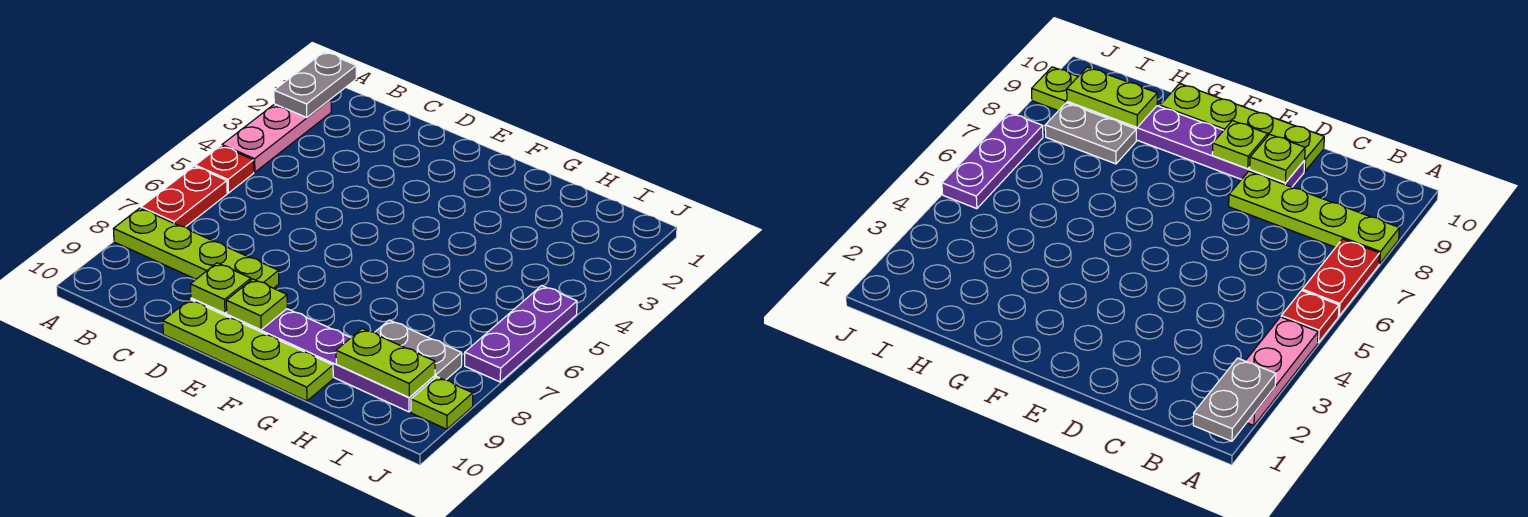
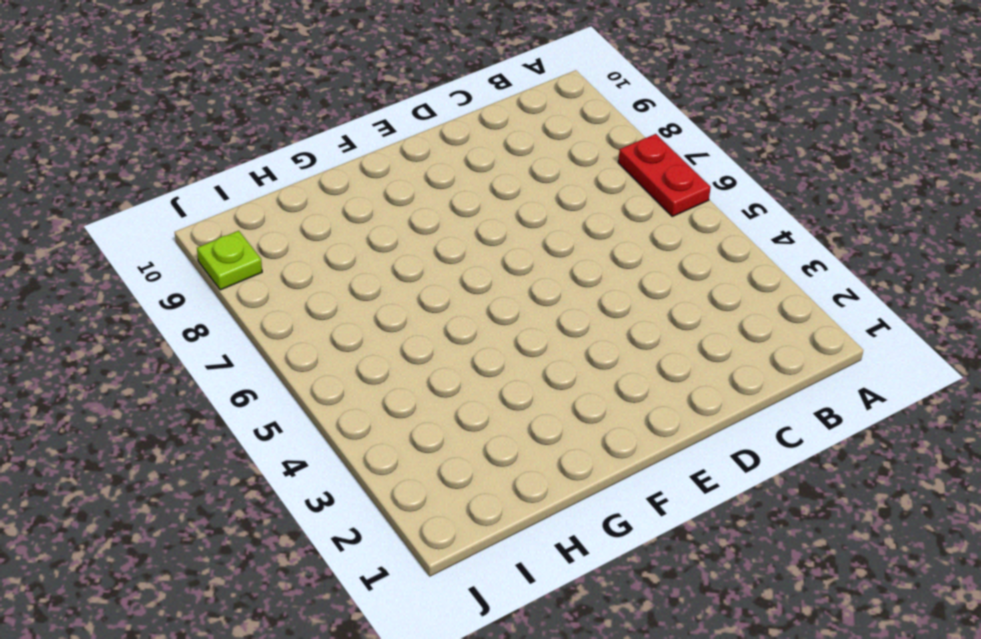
none -> pink 1x3 plate [222,99,331,172]
none -> red 1x1 plate [195,146,254,193]
none -> lime 1x4 plate [114,208,279,288]

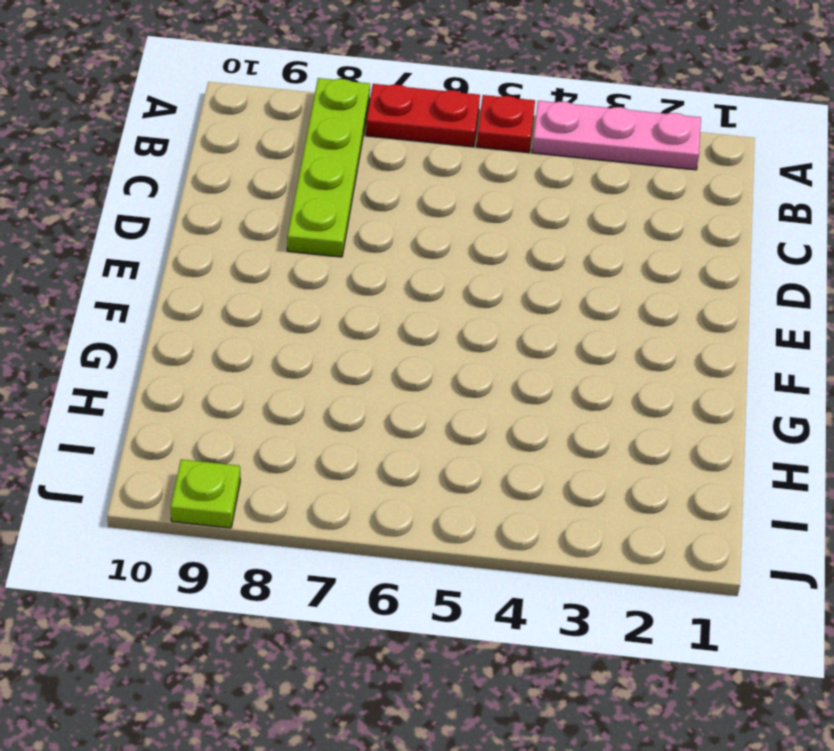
none -> purple 1x6 plate [191,298,435,412]
none -> lime 1x4 plate [163,299,333,401]
none -> grey 1x2 plate [375,320,462,380]

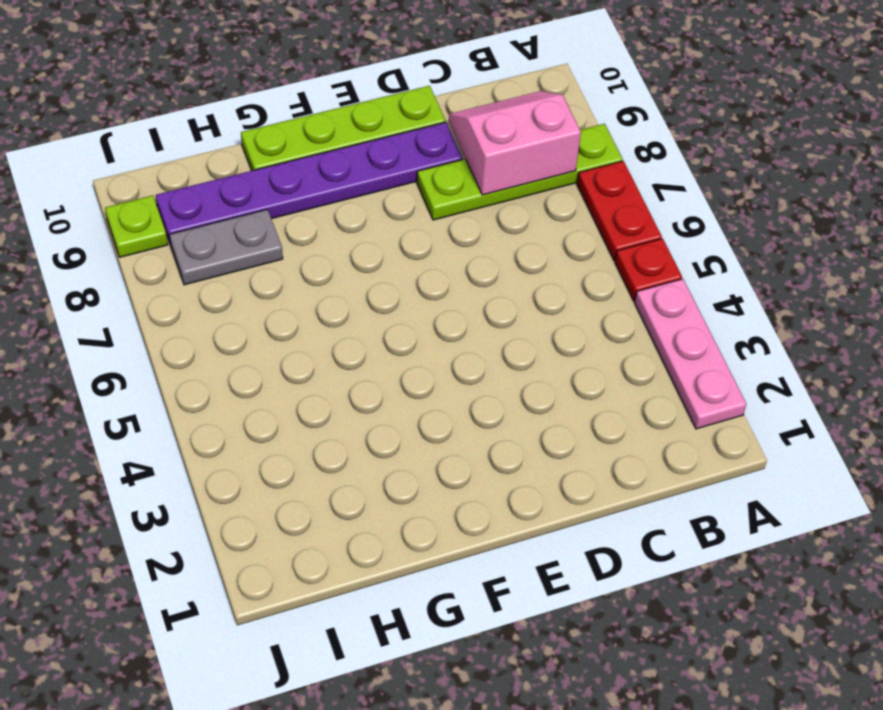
pink 2x2 slope [449,91,581,195] -> none
none -> purple 1x3 plate [465,286,577,382]
none -> grey 1x2 plate [274,52,356,117]
none -> lime 1x1 plate [190,263,251,313]

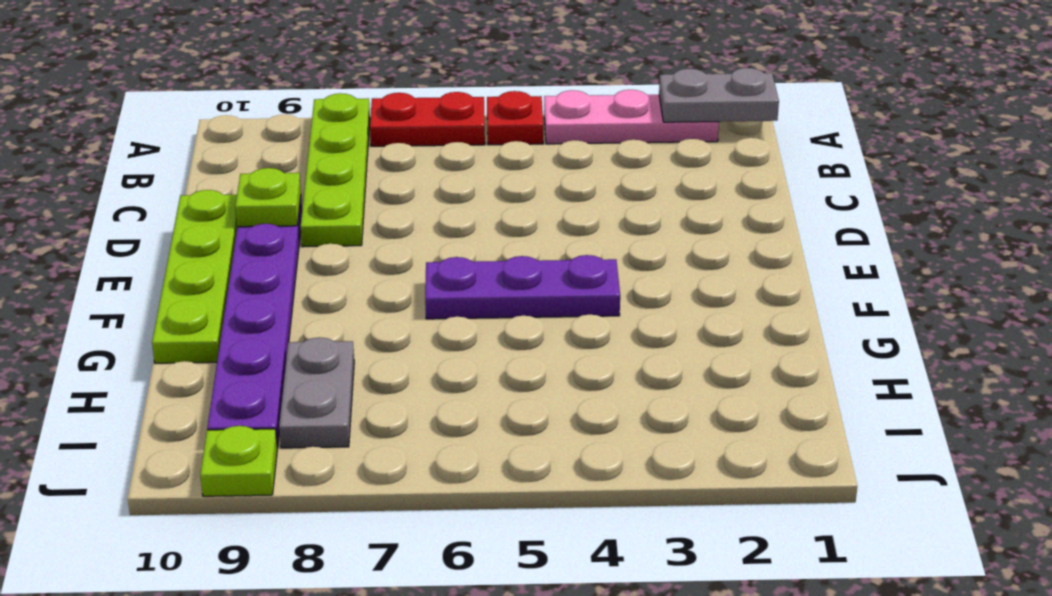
purple 1x3 plate [425,255,620,319] -> purple 1x3 plate moved to [465,286,577,382]
none -> lime 1x1 plate [226,279,287,330]
none -> lime 1x2 plate [336,328,435,398]

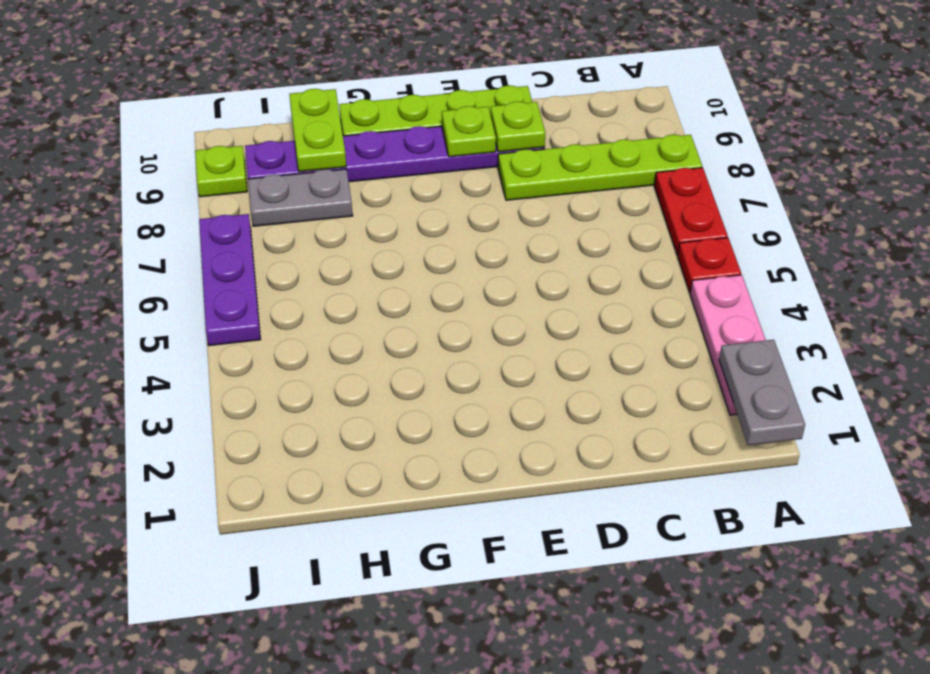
lime 1x2 plate [289,89,346,172] -> lime 1x2 plate turned to [336,328,435,398]

